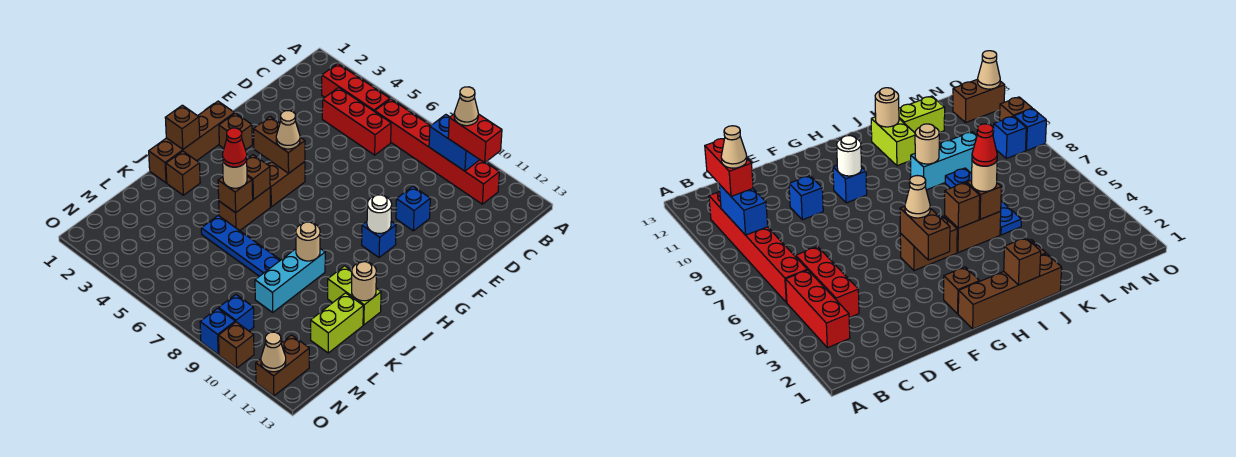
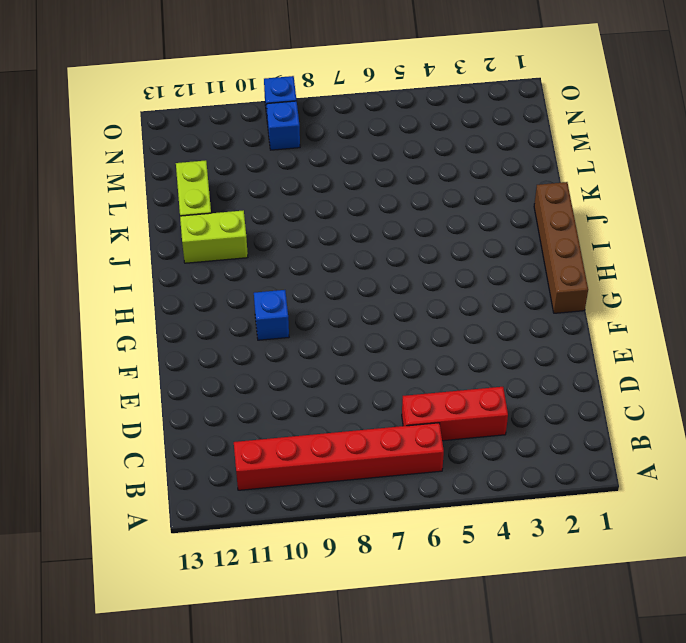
none -> red 1x3 brick [322,64,390,112]
none -> blue 1x1 brick [396,186,430,231]
none -> brown 1x1 brick [219,113,252,150]
none -> brown 1x2 brick [268,162,305,207]

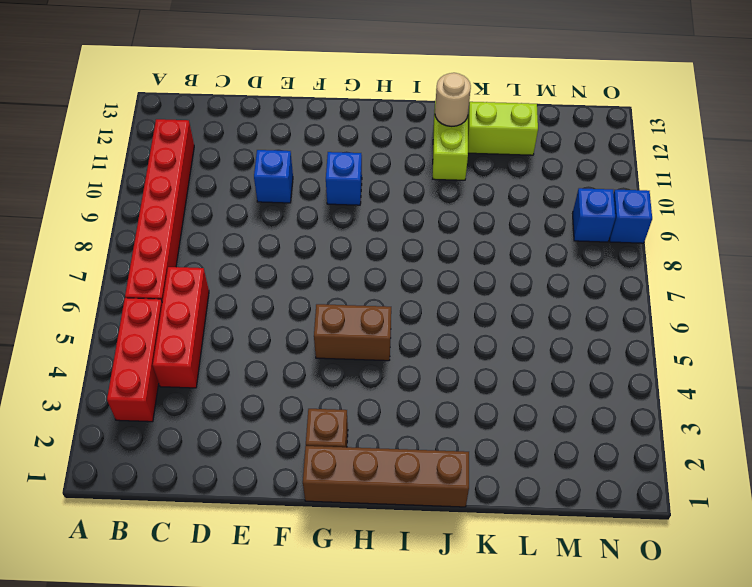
none -> brown 1x2 brick [219,188,270,231]
none -> brown 1x1 brick [166,151,200,195]
none -> cyan 1x3 brick [255,249,325,312]
none -> blue 1x4 plate [201,215,280,276]

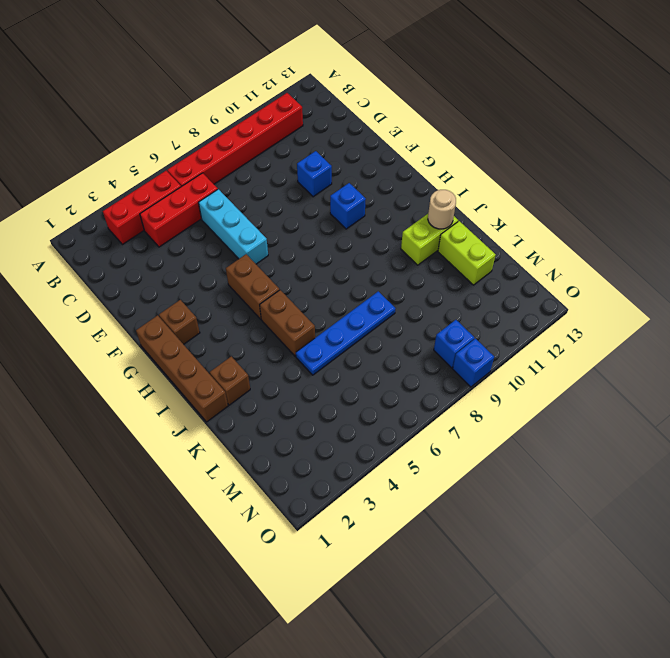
cyan 1x3 brick [198,189,268,264] -> cyan 1x3 brick moved to [255,249,325,312]
none -> brown 1x2 brick [256,335,309,396]
none -> brown 1x1 brick [219,322,254,368]
none -> blue 1x2 brick [429,115,480,171]
none -> brown 1x2 brick [254,117,305,174]

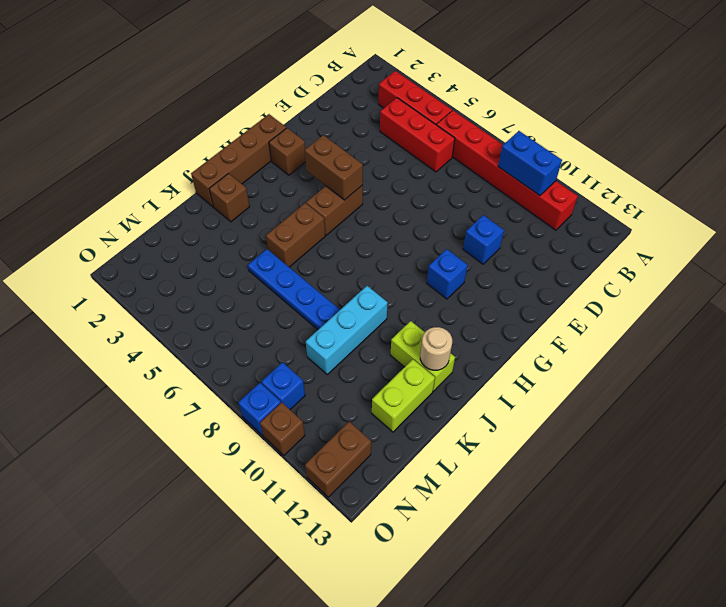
none -> white 1x1 round brick [367,195,392,233]
none -> brown 1x1 brick [165,105,200,149]
none -> brown 1x1 brick [246,155,270,200]
none -> brown 1x1 brick [218,176,253,213]

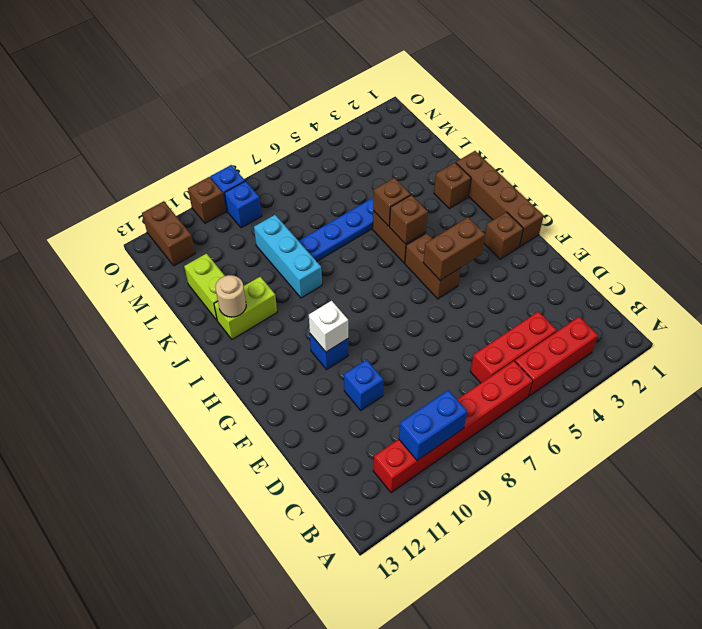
white 1x1 brick [309,301,348,352] -> white 1x1 round brick [367,195,392,233]
none -> brown 1x1 brick [165,105,200,149]
none -> tan 1x1 round brick [296,222,320,261]
none -> tan 1x1 cone [261,332,286,372]
none -> red 1x2 brick [448,114,502,163]

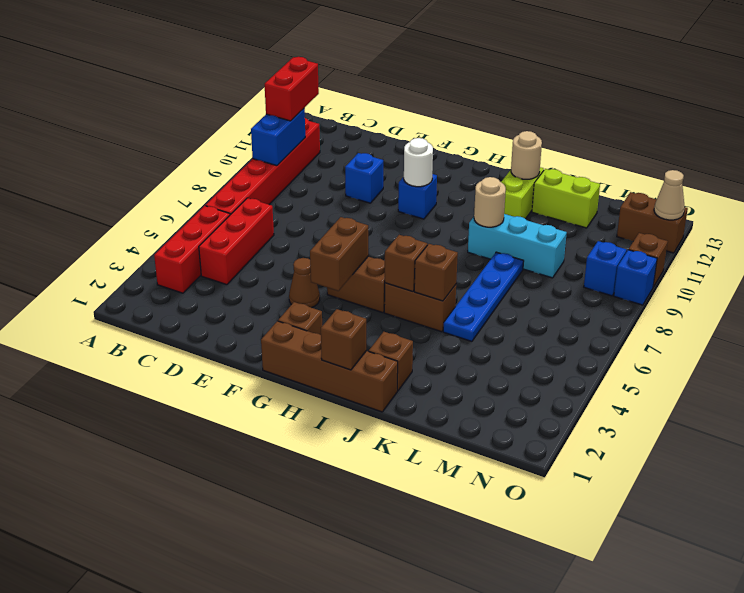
brown 1x1 cone [289,258,320,308] -> none
none -> tan 1x1 cone [276,111,300,149]
none -> tan 1x1 round brick [223,161,247,188]
none -> tan 1x1 cone [454,87,478,126]
none -> red 1x1 cone [223,128,247,167]

